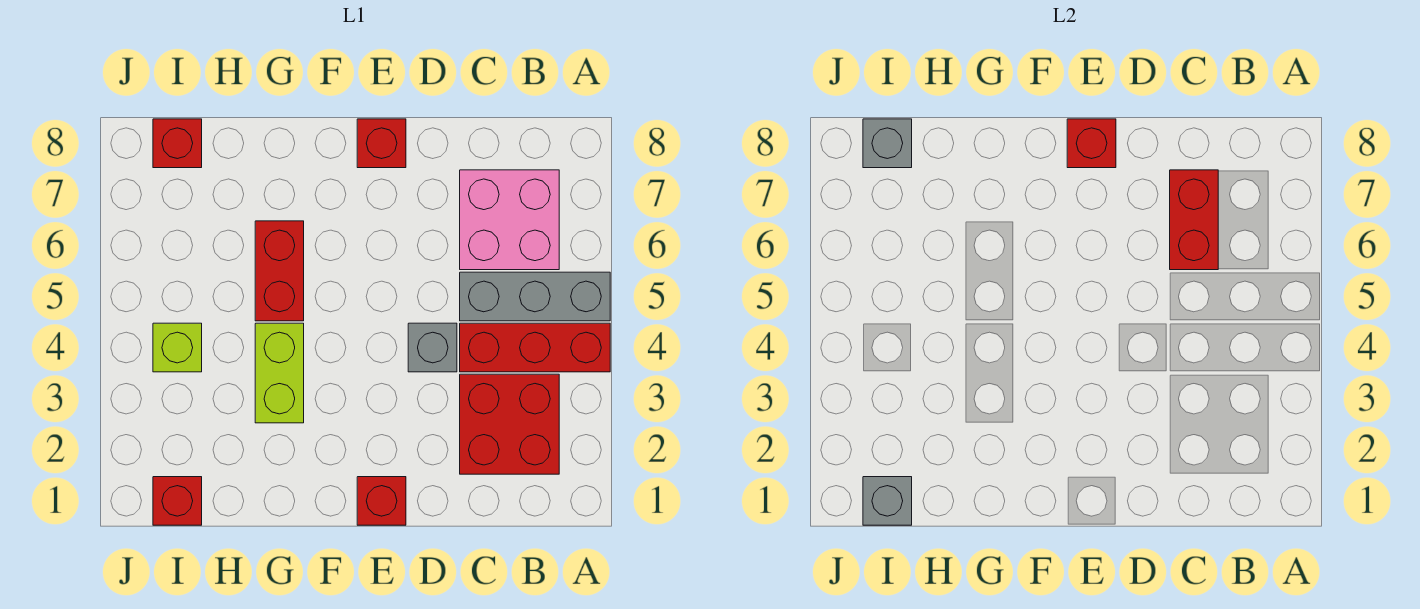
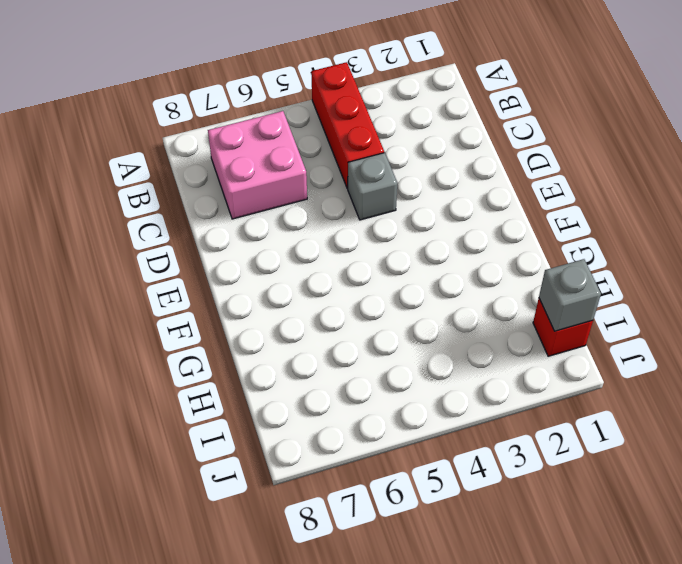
none -> grey 1x3 brick [460,272,610,321]
none -> red 2x2 brick [460,374,559,474]
none -> red 1x1 brick [357,477,406,525]

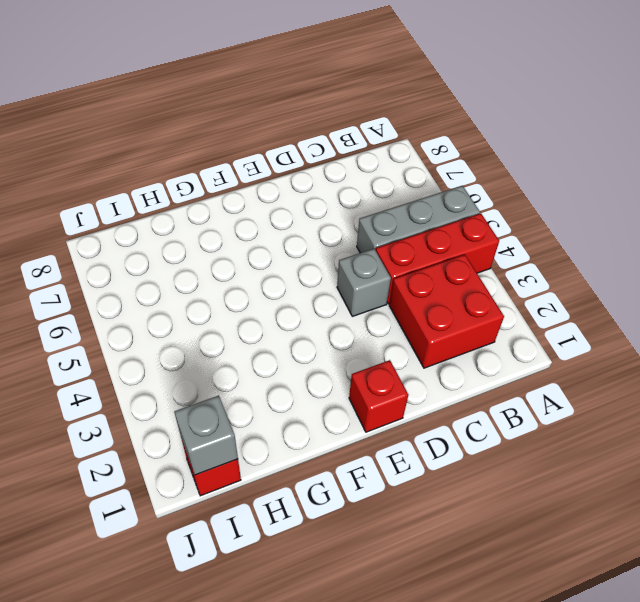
none -> pink 2x2 brick [460,170,559,270]
none -> red 1x1 brick [357,119,406,168]
none -> lime 1x2 brick [255,323,304,423]

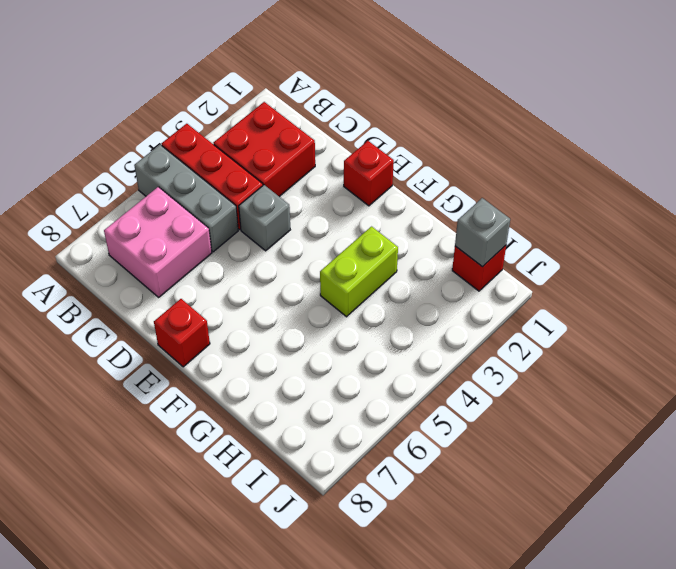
none -> red 1x2 brick [255,221,304,321]
none -> lime 1x1 brick [153,323,202,372]
none -> red 1x1 brick [153,119,202,168]

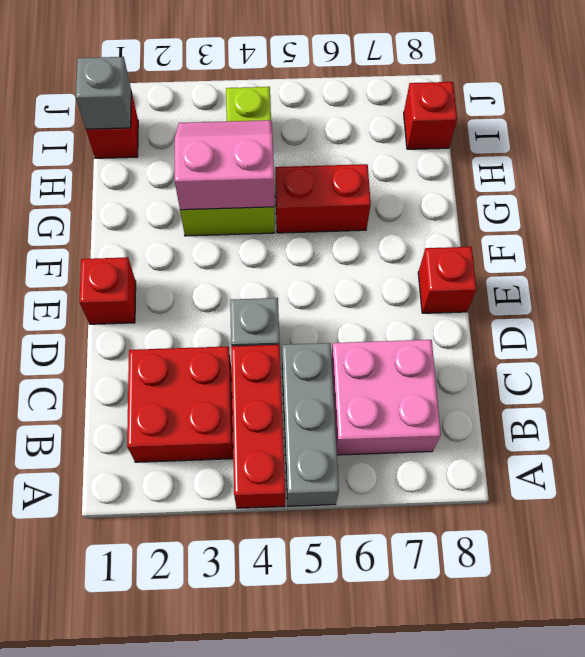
pink 2x2 slope [175,120,274,210] -> none
none -> red 1x2 brick [1170,170,1218,270]
none -> red 1x1 brick [1067,119,1116,168]
none -> grey 1x1 brick [863,119,912,168]

